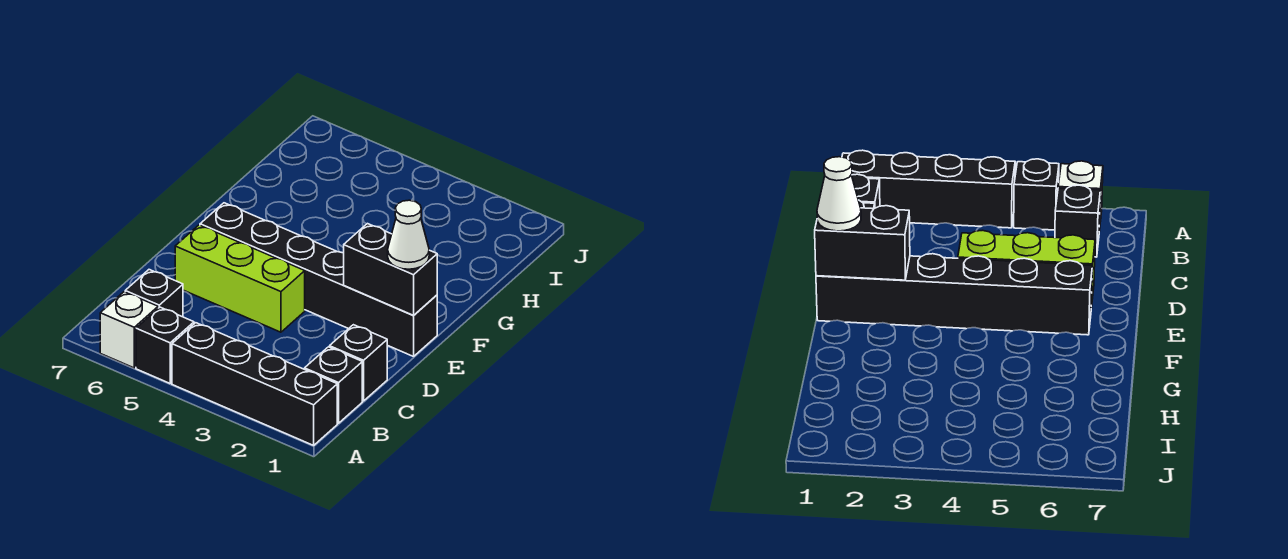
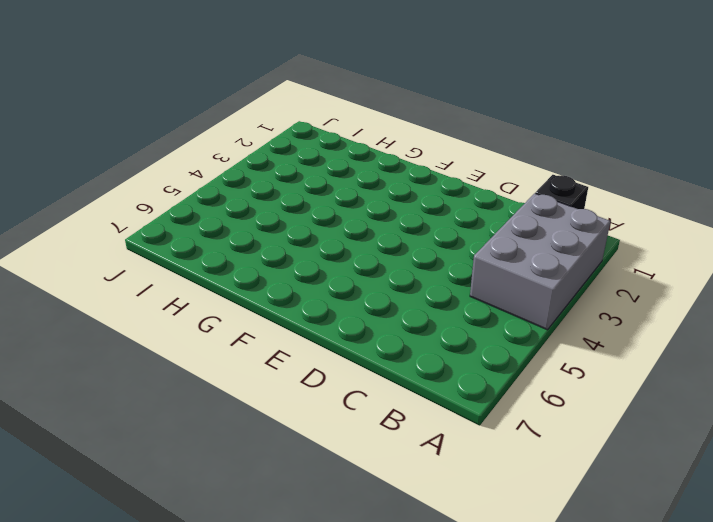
grey 2x3 brick [470,193,610,330] -> black 1x4 brick [172,323,337,445]
none -> black 1x1 brick [136,307,194,383]
none -> white 1x1 brick [100,292,158,368]

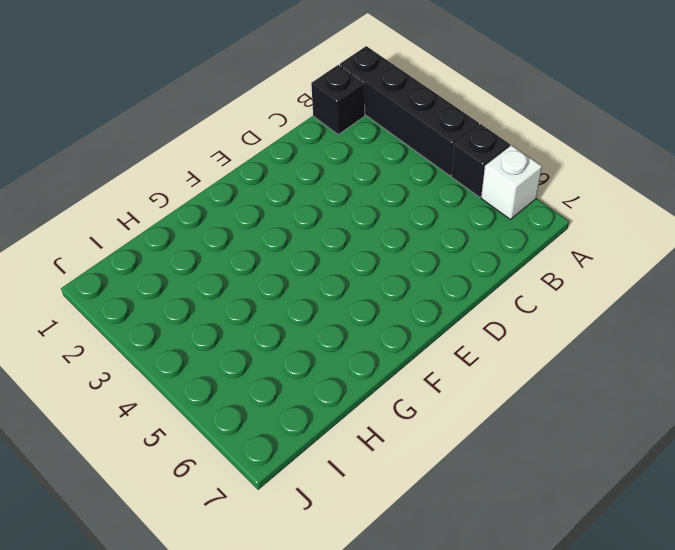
none -> black 1x1 brick [125,270,183,317]
none -> black 1x1 brick [330,325,387,401]

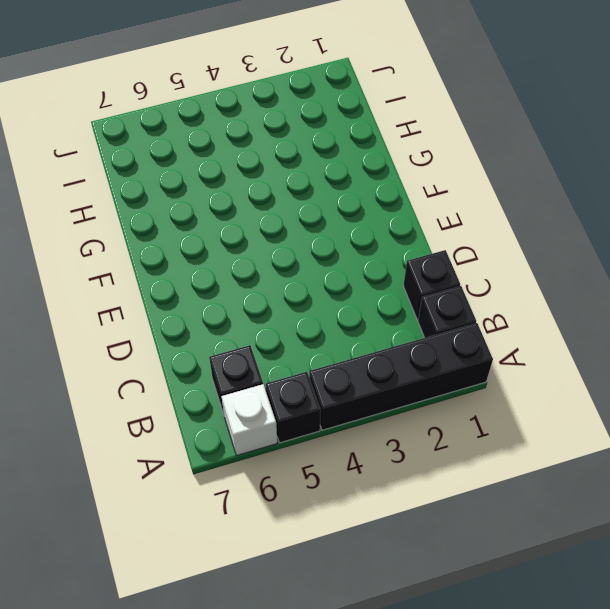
none -> lime 1x3 brick [175,225,305,332]
none -> black 1x6 brick [200,203,437,357]

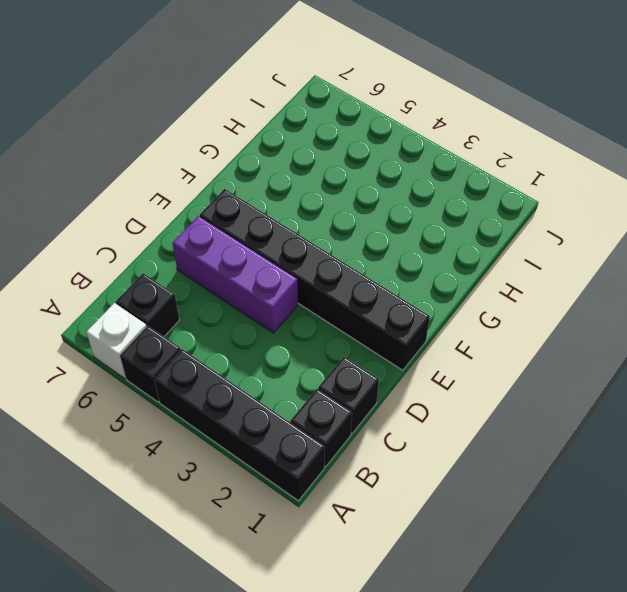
purple 1x3 brick [173,216,298,333] -> lime 1x3 brick [175,225,305,332]
none -> black 1x2 brick [344,224,437,316]
none -> white 1x1 cone [388,200,429,269]

